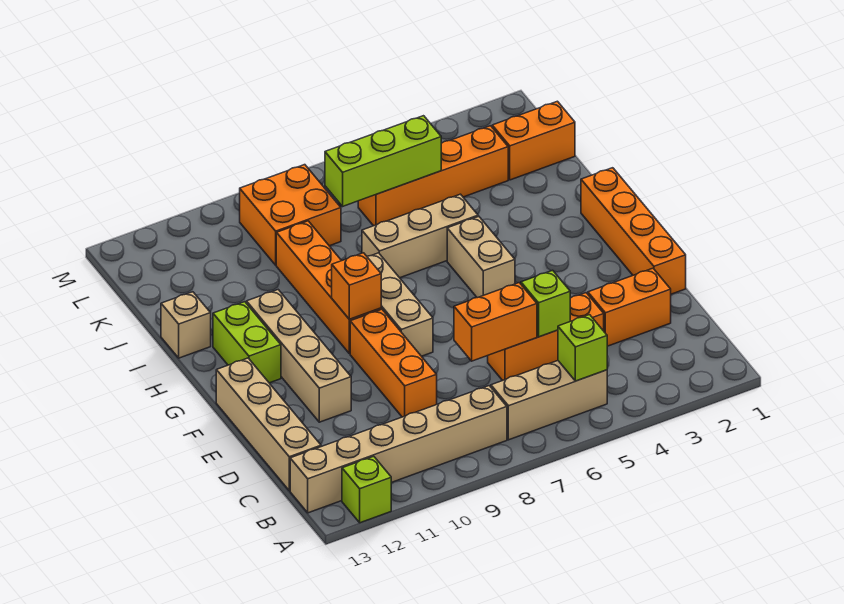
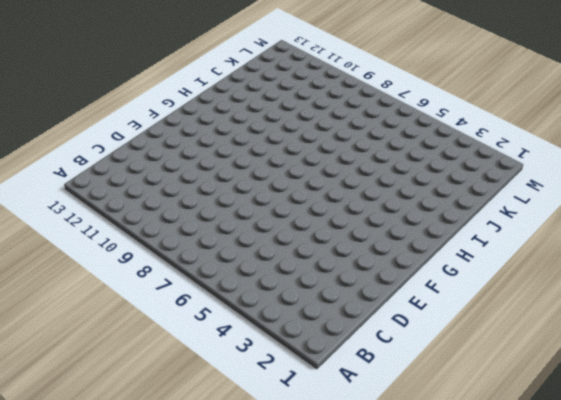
none -> lime 1x1 brick [342,456,391,523]
none -> tan 1x3 brick [491,361,607,440]
none -> tan 1x6 brick [290,386,507,513]

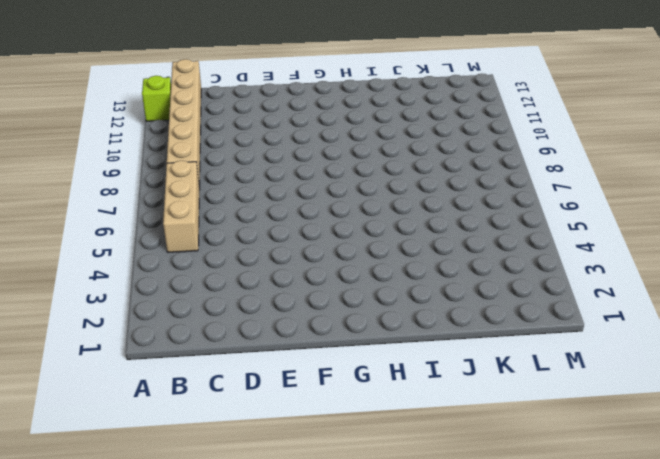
none -> tan 1x4 brick [216,358,321,491]
none -> orange 1x2 brick [588,268,671,346]
none -> orange 1x3 brick [488,293,604,381]

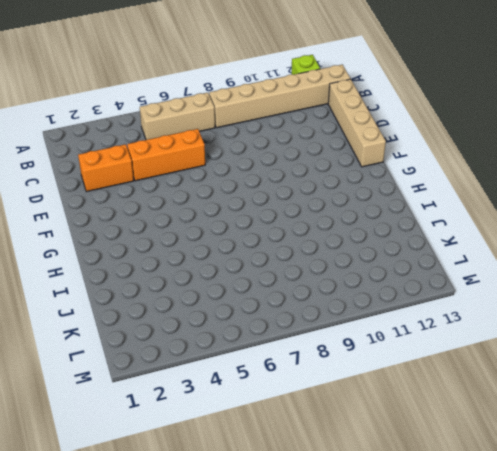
none -> orange 1x3 brick [350,309,437,417]
none -> orange 1x4 brick [581,168,686,294]
none -> tan 1x4 brick [246,290,351,422]

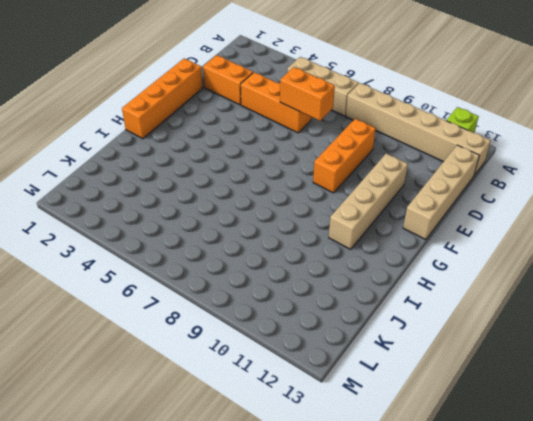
none -> tan 1x3 brick [367,253,433,356]
none -> tan 1x2 brick [447,216,515,298]
none -> orange 1x4 brick [276,221,381,354]

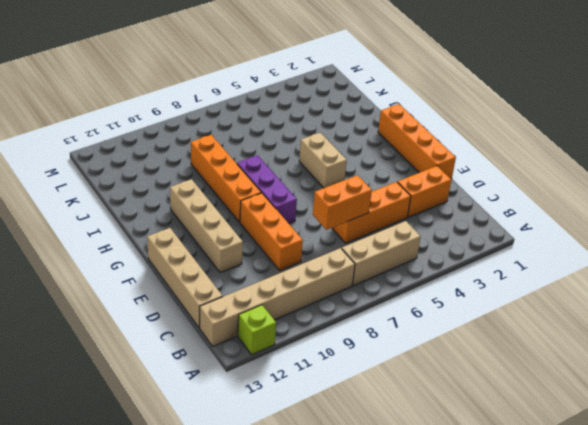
purple 1x3 brick [237,155,297,224] -> tan 1x3 brick [367,253,433,356]
none -> lime 1x2 brick [213,302,281,383]
none -> tan 1x3 brick [362,194,478,278]
none -> tan 1x1 brick [161,292,211,358]

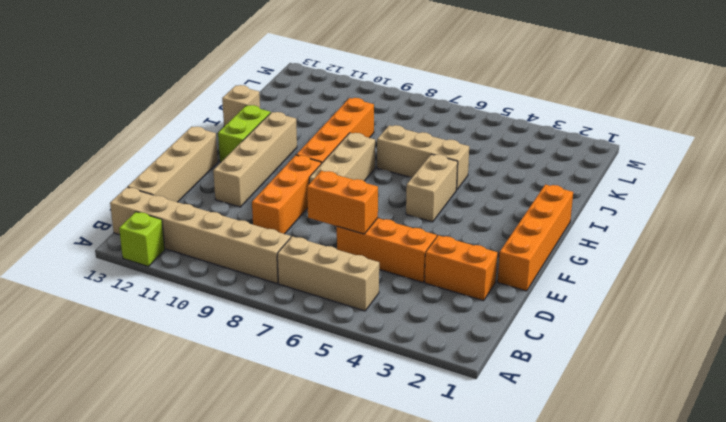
none -> orange 1x2 brick [492,101,575,180]
none -> orange 1x4 brick [358,126,508,226]
none -> orange 2x2 brick [240,165,341,265]

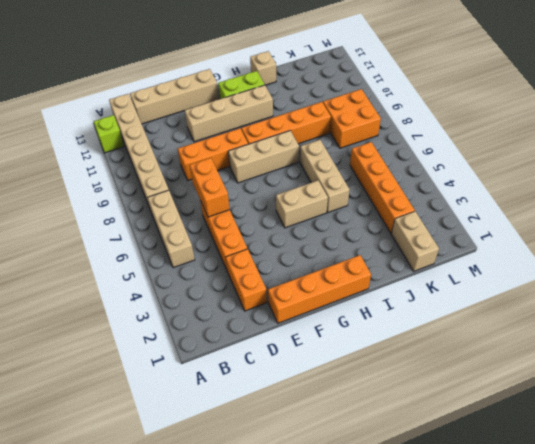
tan 1x2 brick [391,211,439,271] -> orange 1x2 brick [492,101,575,180]
none -> lime 1x1 brick [558,315,607,381]
none -> lime 1x1 brick [521,270,570,337]
none -> orange 1x1 brick [332,253,381,319]

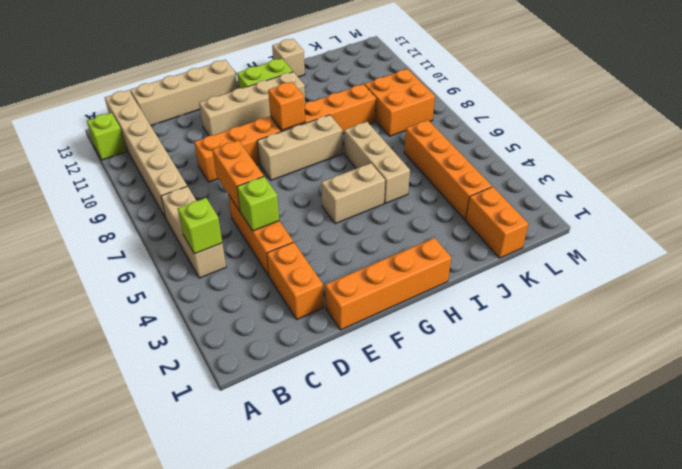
none -> lime 1x3 brick [325,116,441,206]

